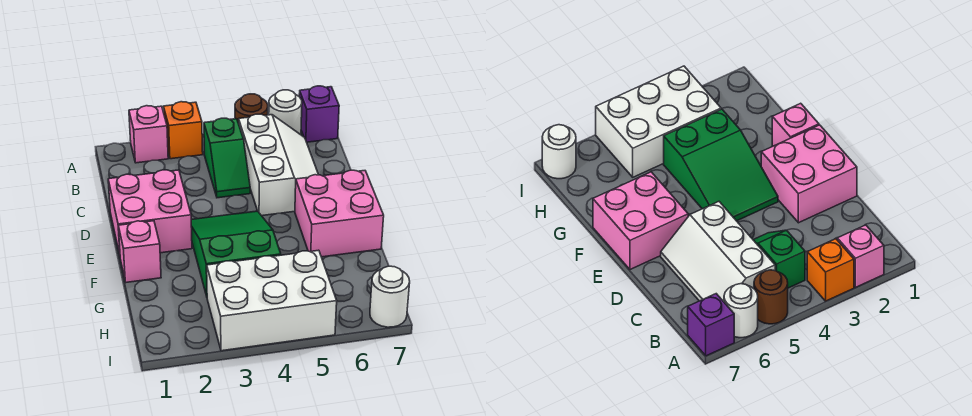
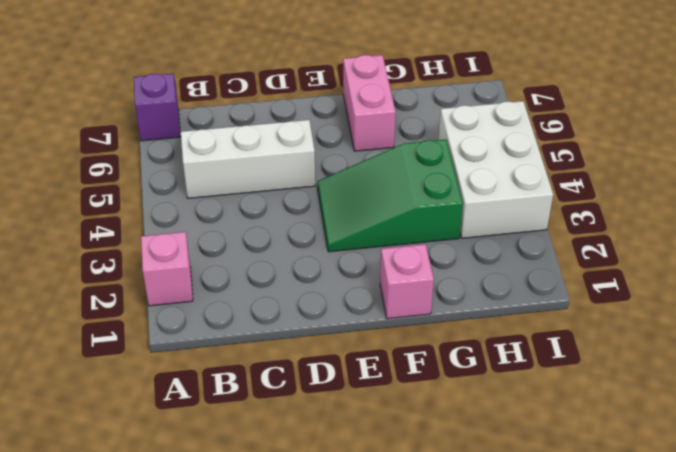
pink 1x2 brick [343,55,396,151] -> pink 2x2 brick [295,170,384,257]
none -> orange 1x1 brick [163,102,203,159]
none -> brown 1x1 round brick [235,94,268,123]
none -> white 1x1 round brick [269,90,302,135]

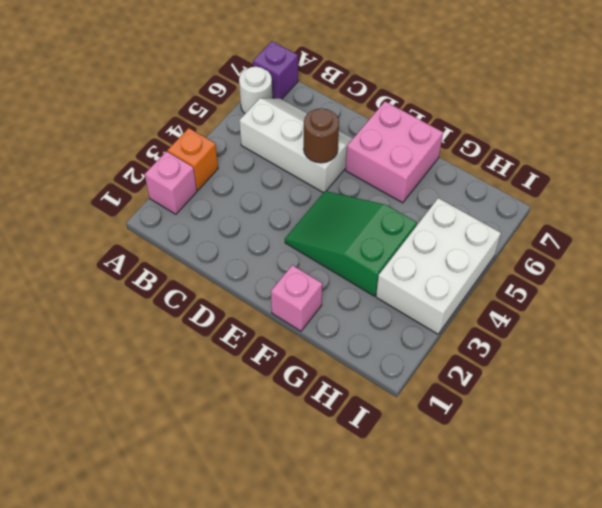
brown 1x1 round brick [304,109,339,163] -> brown 1x1 round brick moved to [235,94,268,123]
none -> green 1x2 slope [204,118,250,198]
none -> pink 2x2 brick [108,170,192,255]
none -> white 1x1 round brick [370,266,410,327]

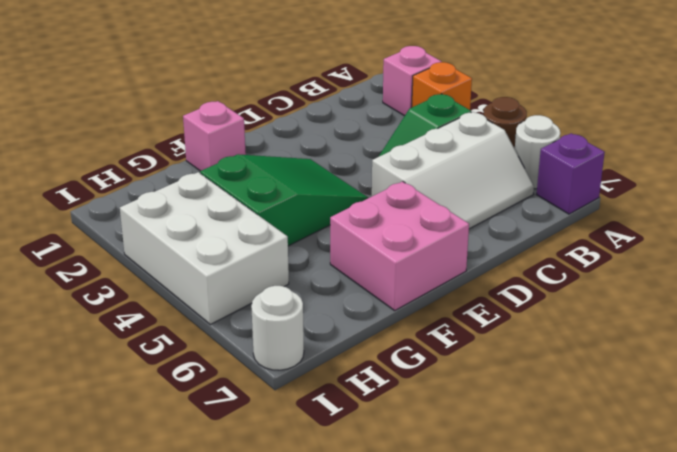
none -> pink 2x2 brick [108,170,192,255]

